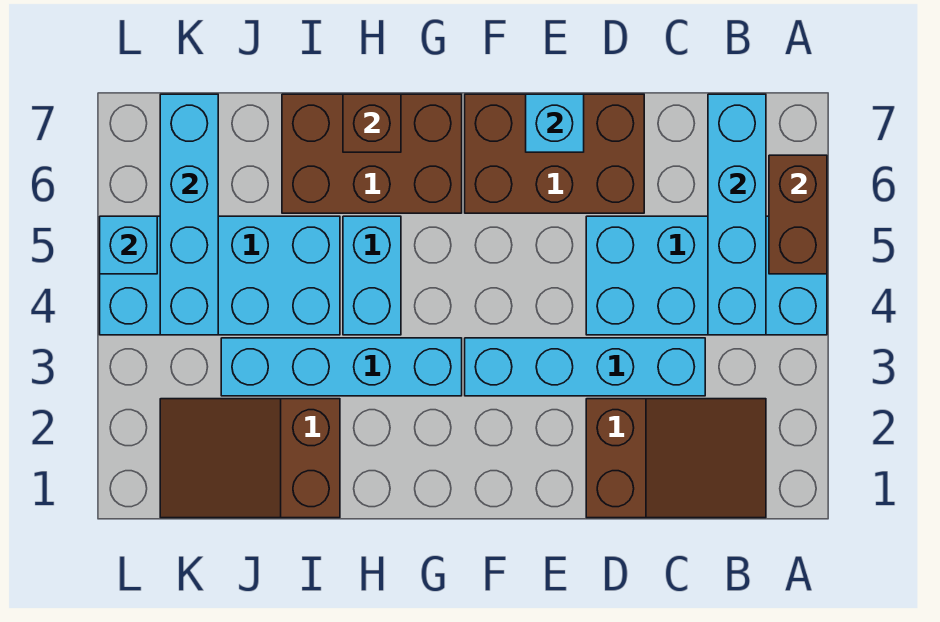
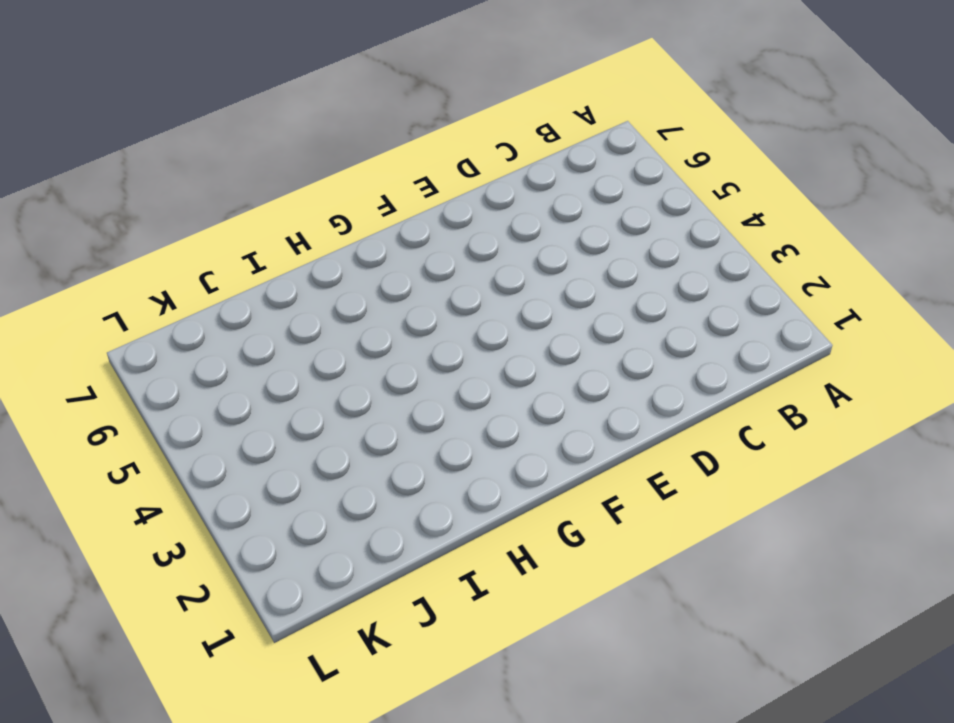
none -> cyan 2x4 brick [586,216,827,335]
none -> brown 2x3 slope [586,399,766,518]
none -> cyan 1x4 brick [465,338,705,396]

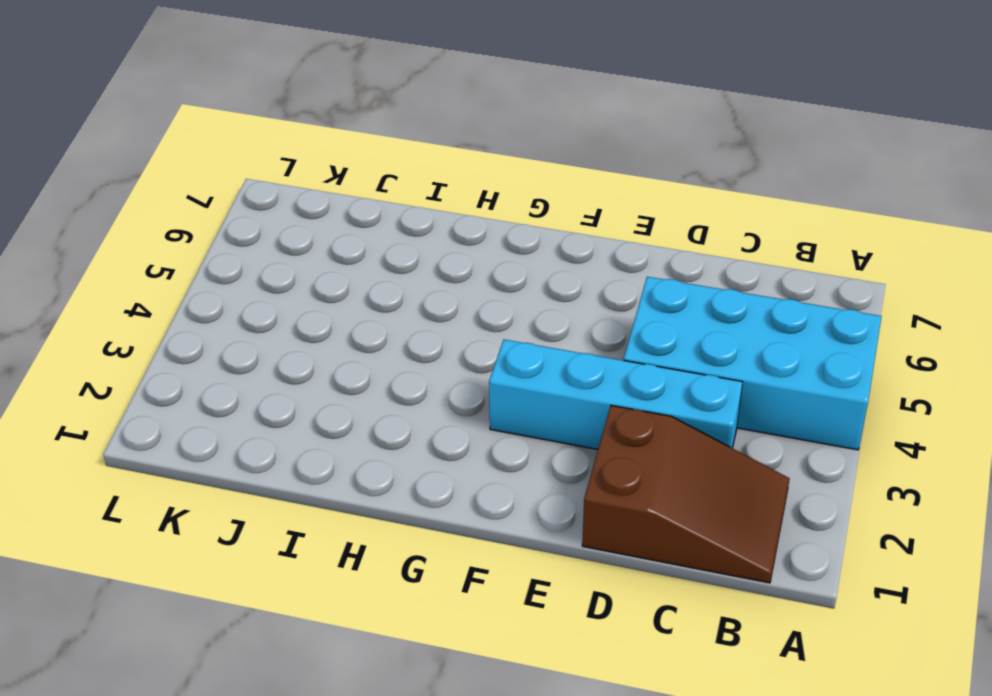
none -> brown 2x3 brick [465,94,644,213]
none -> cyan 1x4 brick [221,338,462,396]
none -> brown 2x3 brick [282,94,462,213]

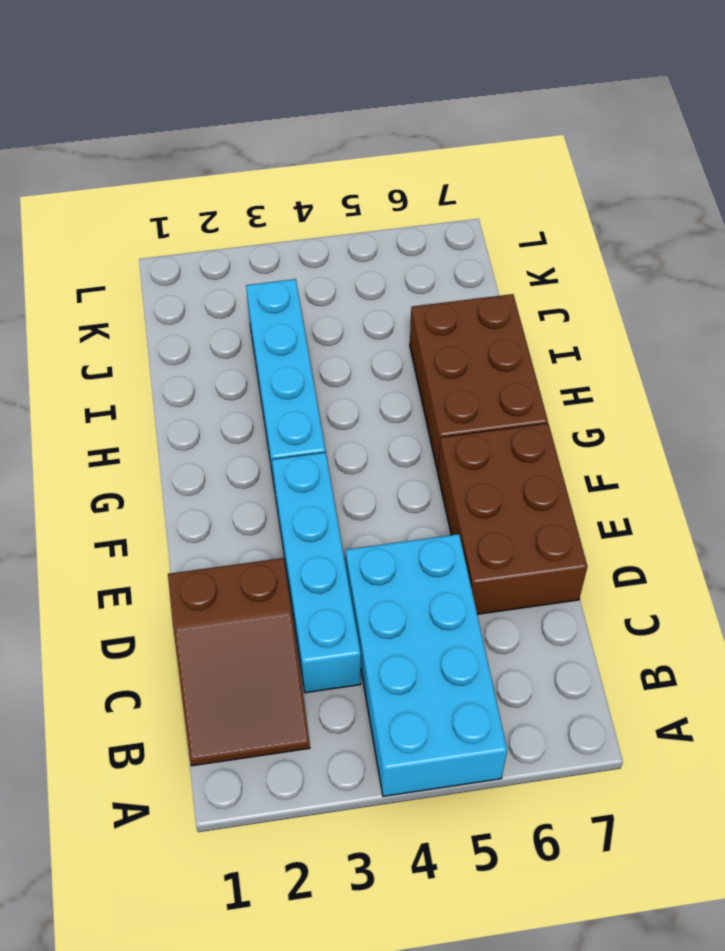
none -> cyan 1x2 brick [343,216,401,335]
none -> brown 2x3 slope [160,399,340,518]
none -> cyan 2x4 brick [100,216,340,335]

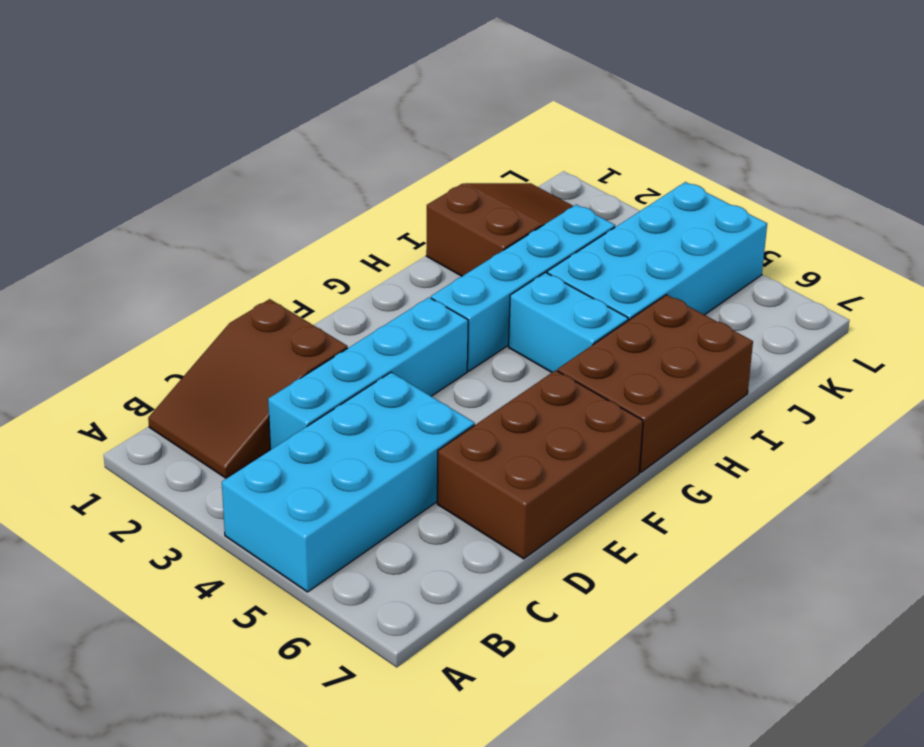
none -> brown 1x2 brick [769,155,827,274]
none -> cyan 1x4 brick [708,94,766,335]
none -> cyan 1x1 brick [526,94,584,152]

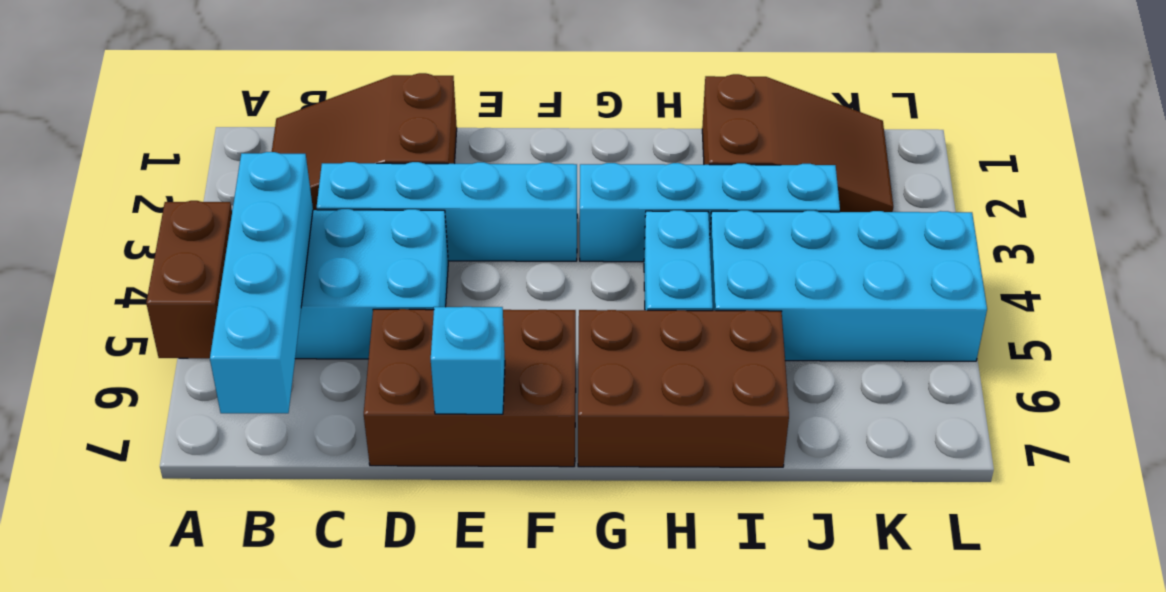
none -> brown 1x1 brick [343,94,401,152]
none -> cyan 1x4 brick [160,94,218,335]
none -> cyan 1x1 brick [100,216,157,274]

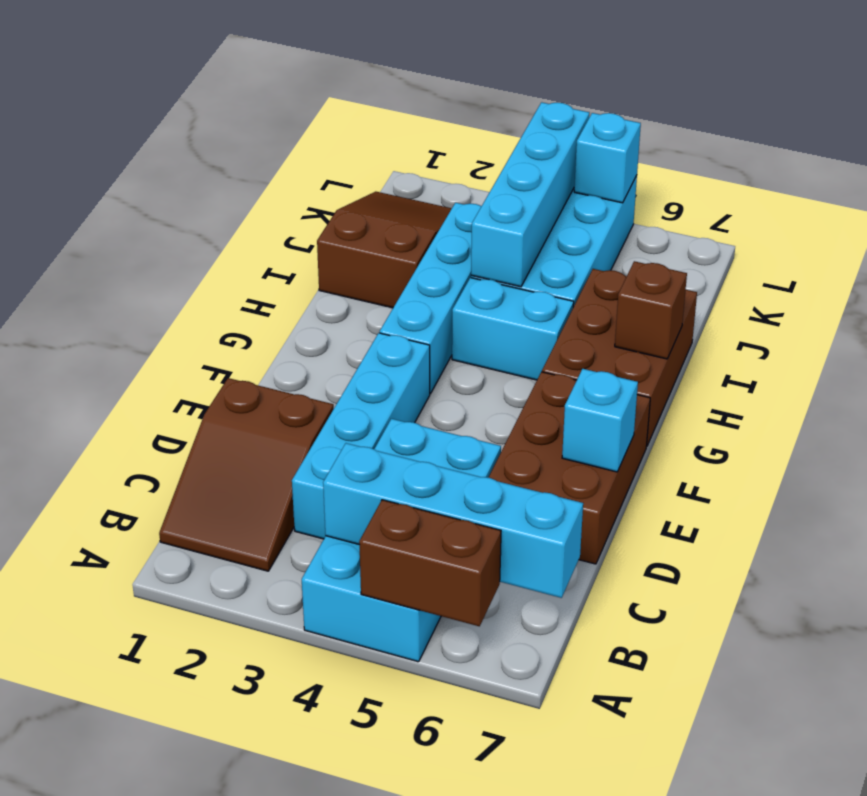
cyan 1x4 brick [471,102,589,287] -> cyan 1x4 brick turned to [160,94,218,335]

